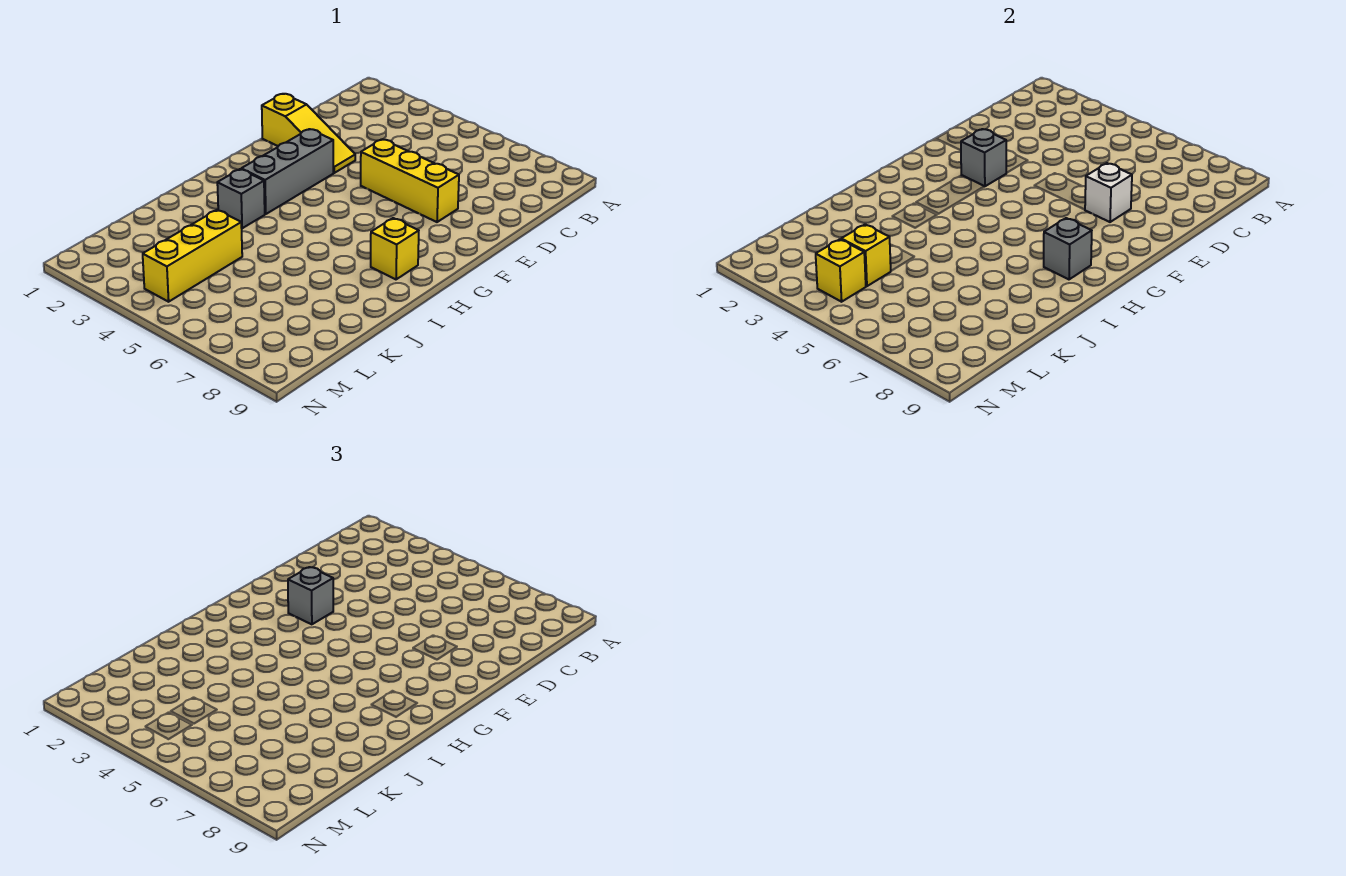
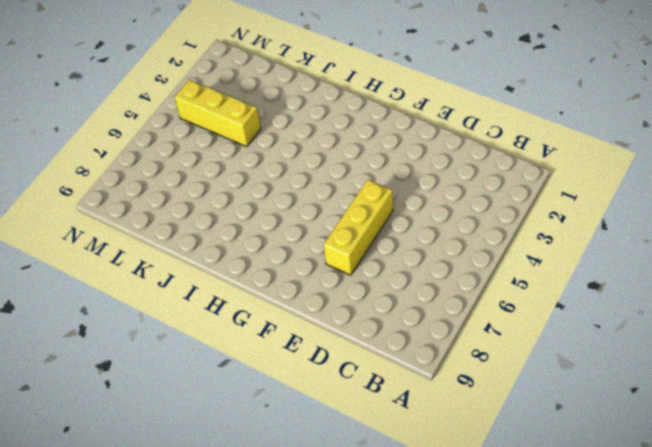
none -> yellow 1x3 slope [262,94,355,173]
none -> grey 1x3 brick [241,129,333,214]
none -> yellow 1x1 brick [371,218,419,279]

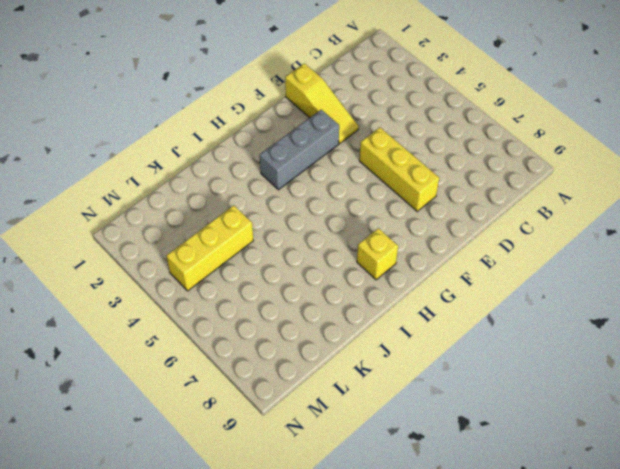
none -> grey 1x1 brick [217,169,265,228]
none -> white 1x1 brick [1085,163,1132,222]
none -> grey 1x1 brick [961,129,1006,186]

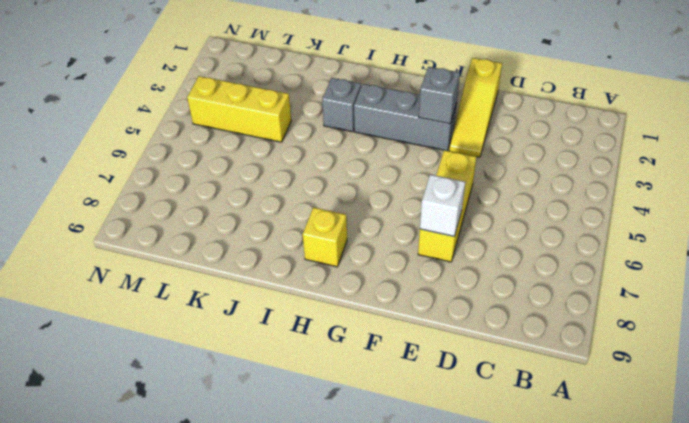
none -> grey 1x1 brick [1044,218,1092,279]
none -> yellow 1x1 brick [841,224,891,286]
none -> yellow 1x1 brick [816,239,866,302]

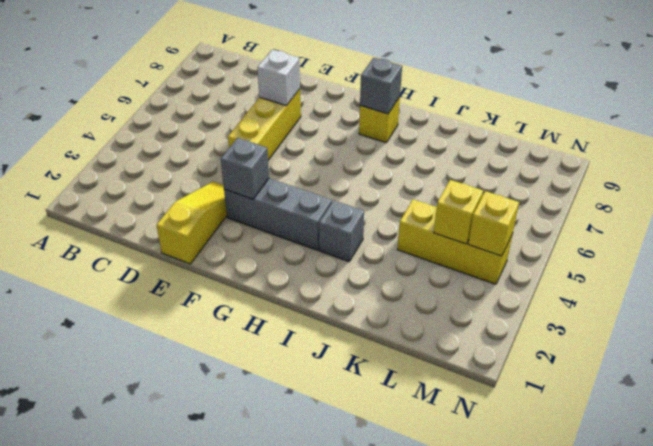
none -> grey 1x1 brick [288,567,333,624]

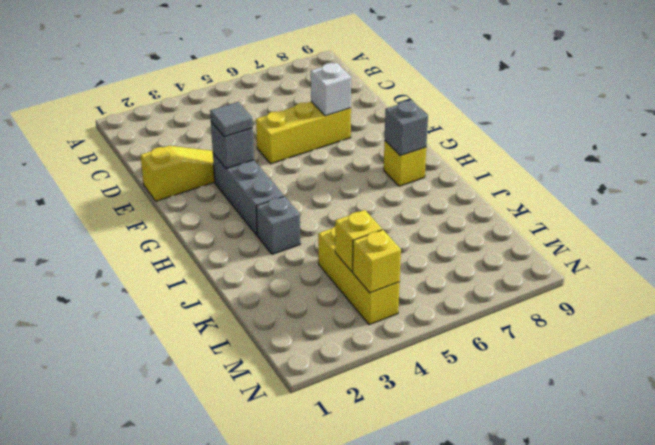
grey 1x1 tile [210,102,253,137] -> grey 1x1 brick [288,567,333,624]

